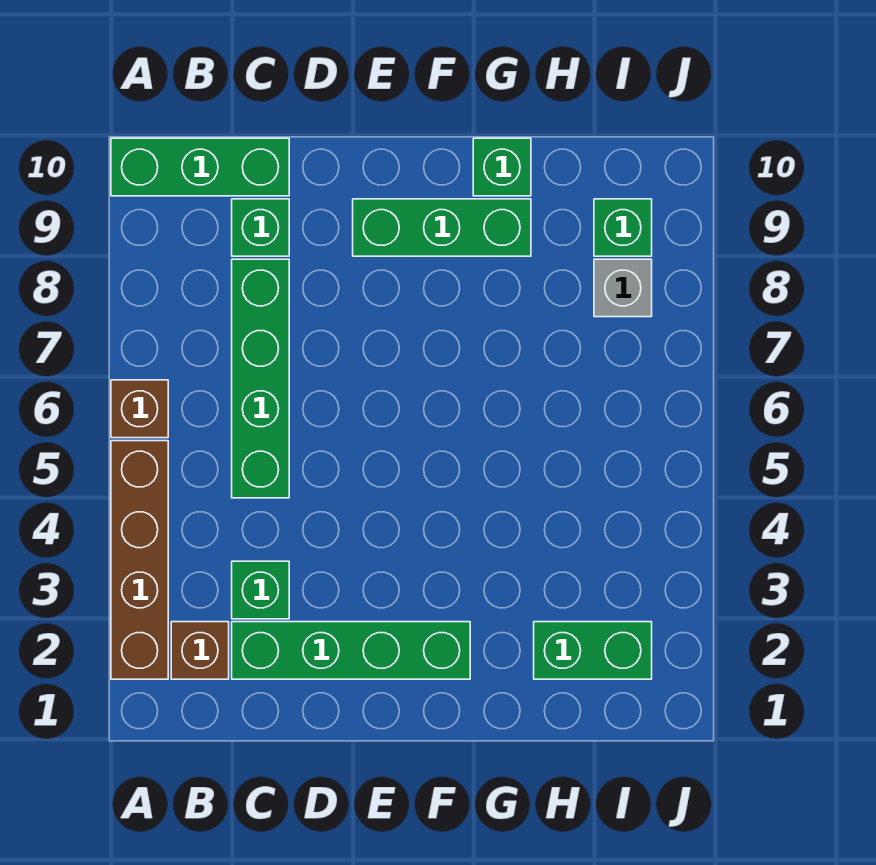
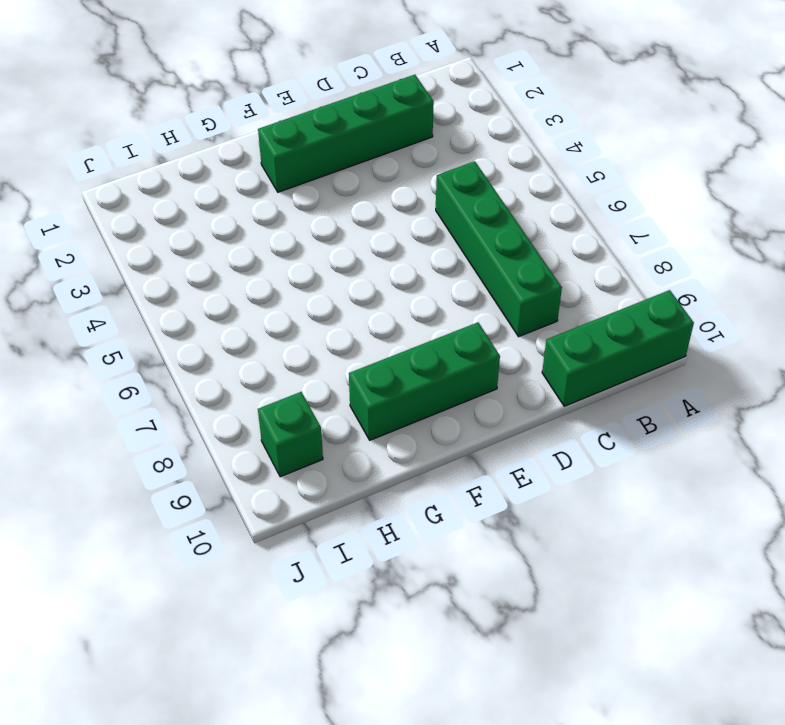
none -> brown 1x4 brick [111,441,168,679]
none -> brown 1x1 brick [111,380,168,438]
none -> brown 1x1 brick [171,622,229,679]

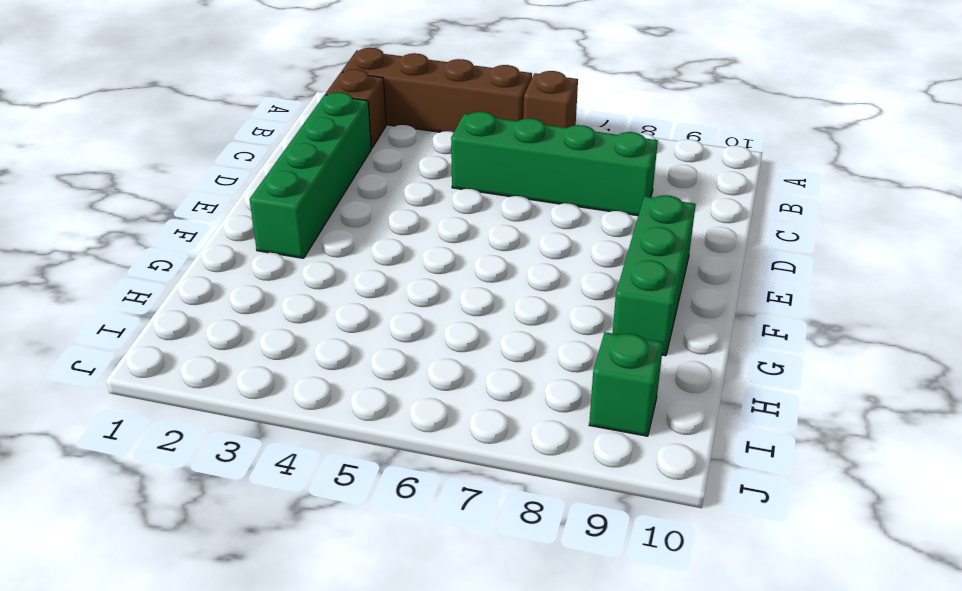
none -> green 1x3 brick [111,138,289,196]
none -> green 1x1 brick [232,561,289,619]
none -> green 1x1 brick [232,199,289,256]

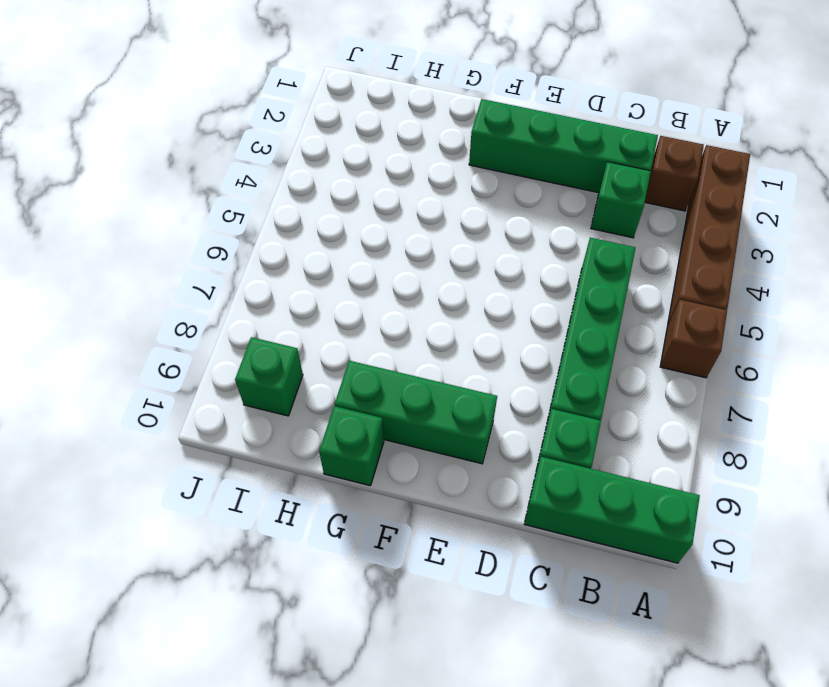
none -> green 1x2 brick [534,622,652,679]
none -> grey 1x1 brick [594,259,652,317]

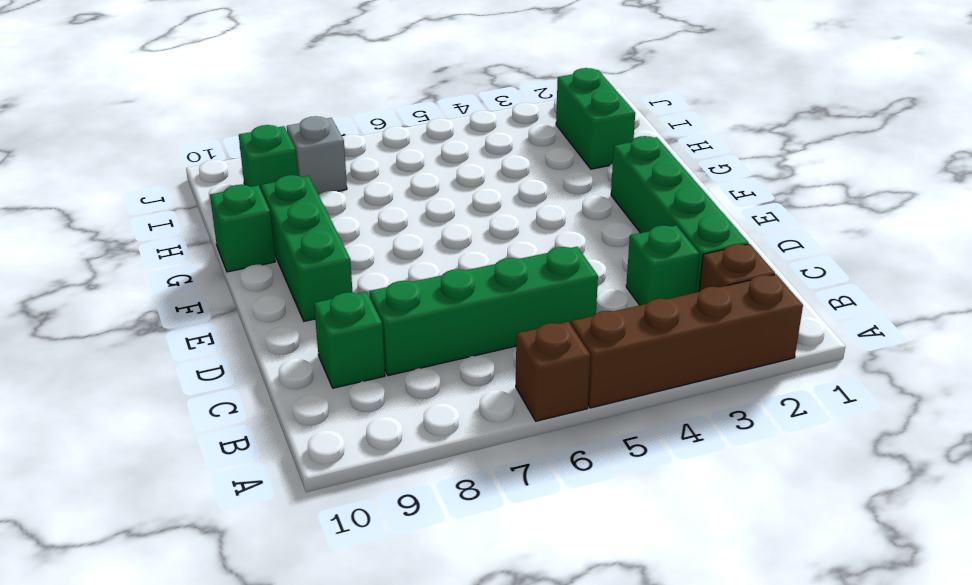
none -> green 1x3 brick [111,138,289,196]

